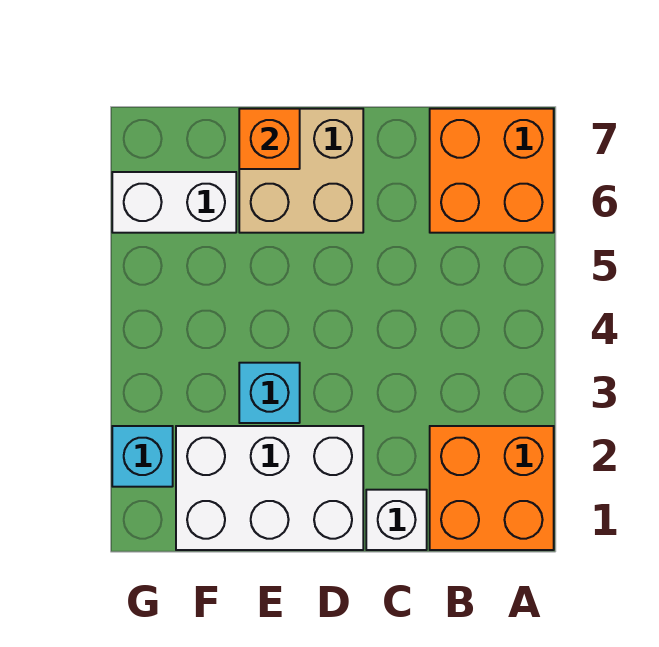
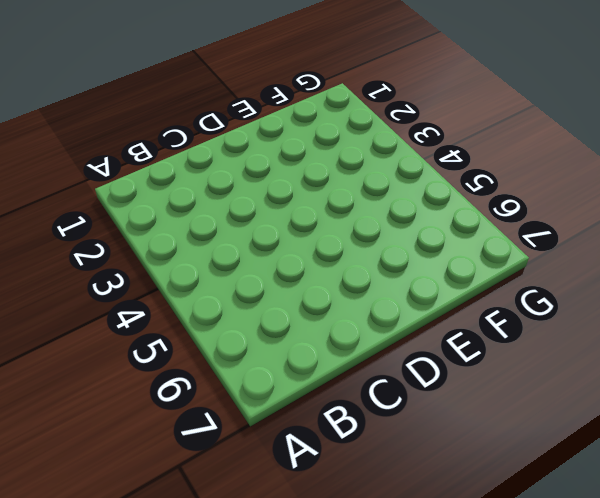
none -> orange 2x2 brick [430,426,554,550]
none -> orange 2x2 brick [430,109,554,233]

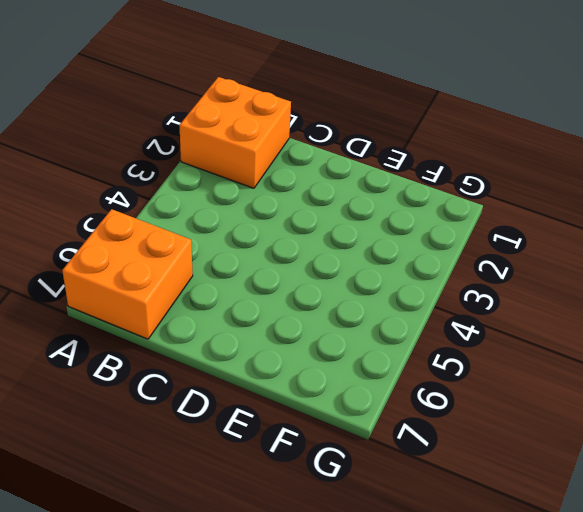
none -> white 1x1 brick [366,490,427,550]
none -> white 2x3 brick [176,426,363,550]

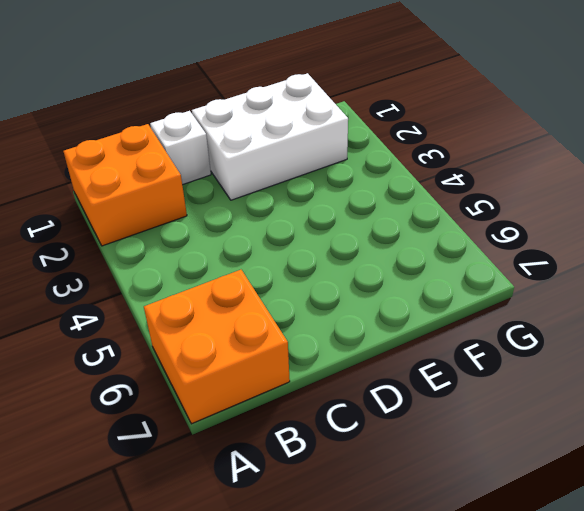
none -> tan 2x2 brick [239,109,363,233]
none -> cyan 1x1 brick [239,363,300,423]

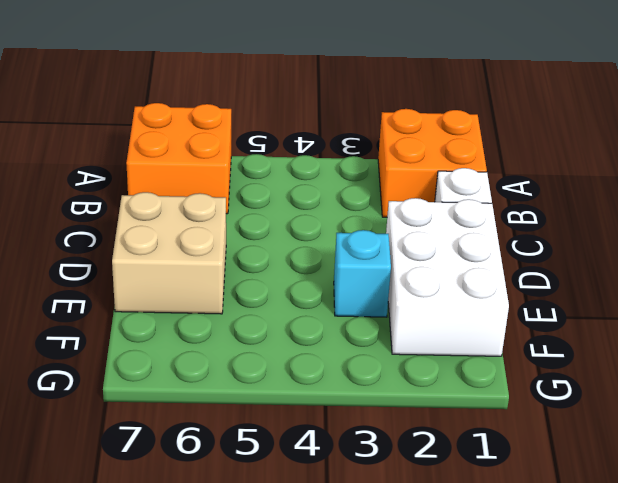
none -> white 1x2 brick [112,172,236,233]
none -> cyan 1x1 brick [112,426,173,487]

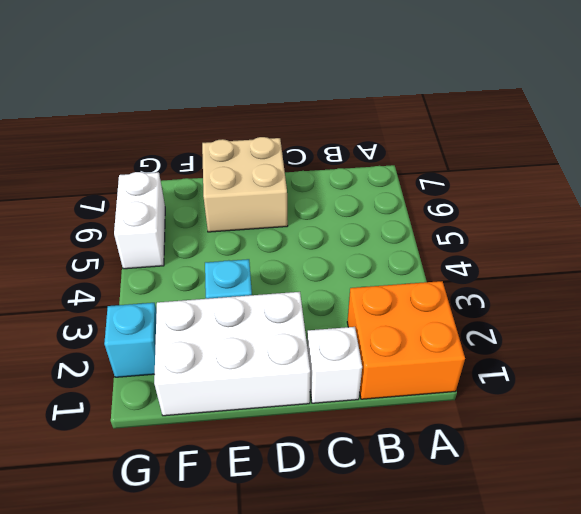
white 1x2 brick [114,172,165,269] -> white 1x2 brick turned to [112,172,236,233]
none -> orange 2x2 brick [430,109,554,233]
none -> orange 1x1 brick [239,109,300,169]

